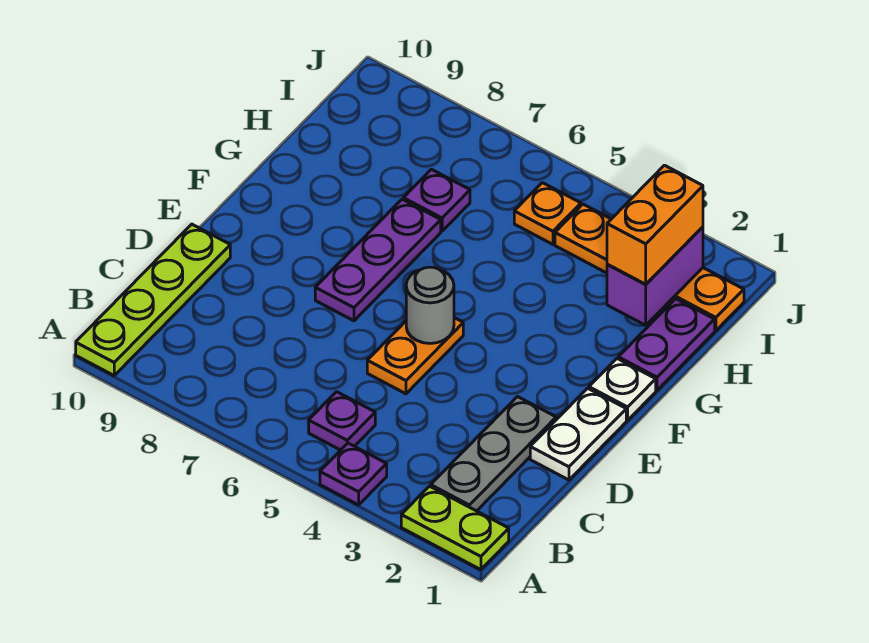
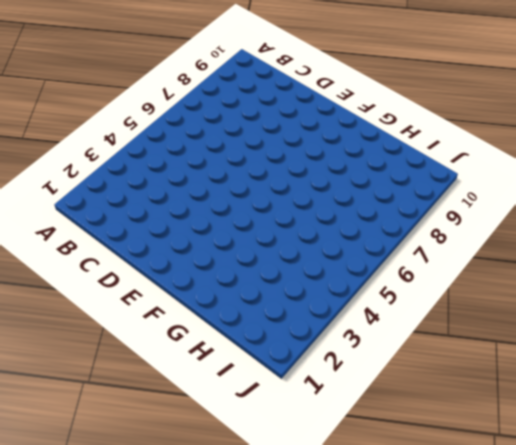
none -> lime 1x2 plate [401,486,509,570]
none -> purple 1x1 plate [320,443,387,505]
none -> lime 1x4 plate [76,224,230,375]

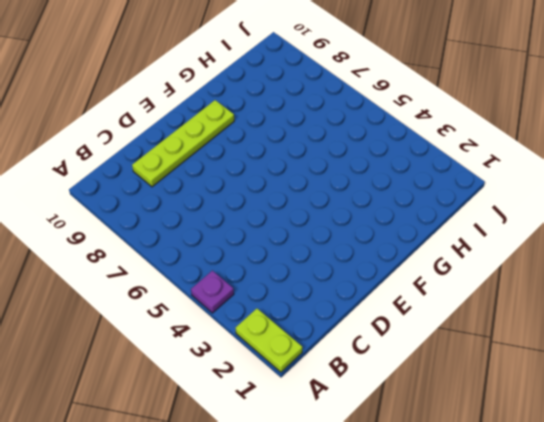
lime 1x4 plate [132,100,234,187] -> lime 1x4 plate moved to [76,224,230,375]
none -> grey 1x3 plate [431,397,556,511]
none -> purple 1x1 plate [309,392,375,450]
none -> white 1x2 plate [530,388,626,480]

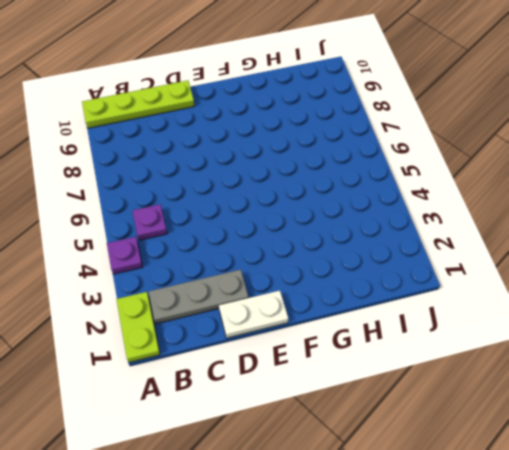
none -> orange 1x2 plate [367,318,463,394]
none -> purple 1x3 plate [315,199,441,321]
none -> white 1x1 plate [589,359,656,420]

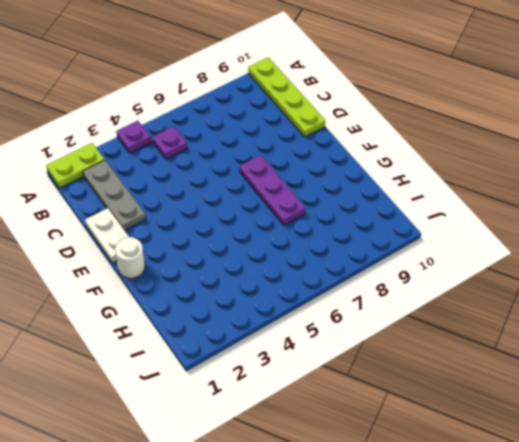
white 1x1 round brick [115,237,145,278] -> white 1x1 plate [589,359,656,420]
none -> orange 1x2 plate [367,318,463,394]
none -> purple 1x2 plate [618,299,715,390]
none -> purple 1x1 plate [403,169,470,231]

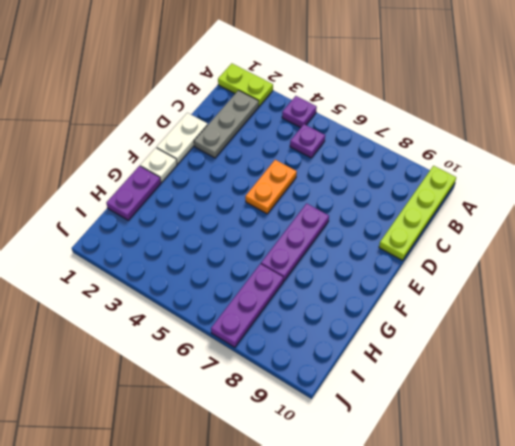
purple 1x3 plate [211,264,283,347] -> purple 1x1 plate [403,169,470,231]
none -> orange 1x4 plate [555,204,744,331]
none -> orange 1x1 plate [514,183,581,244]
none -> grey 1x1 round brick [406,267,454,343]

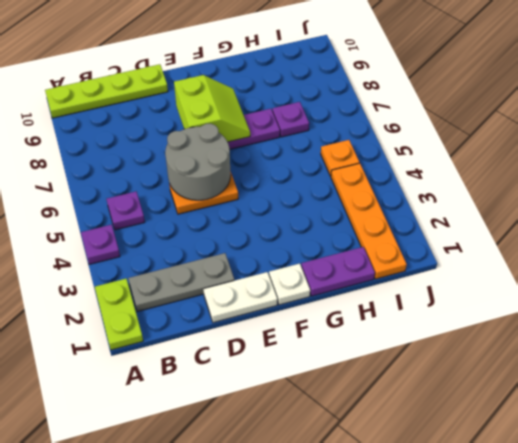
grey 2x2 round brick [165,124,231,200] -> grey 1x1 round brick [406,267,454,343]
lime 2x2 slope [174,75,250,142] -> none
none -> purple 1x2 brick [607,227,703,325]
none -> orange 1x2 brick [607,165,703,284]

